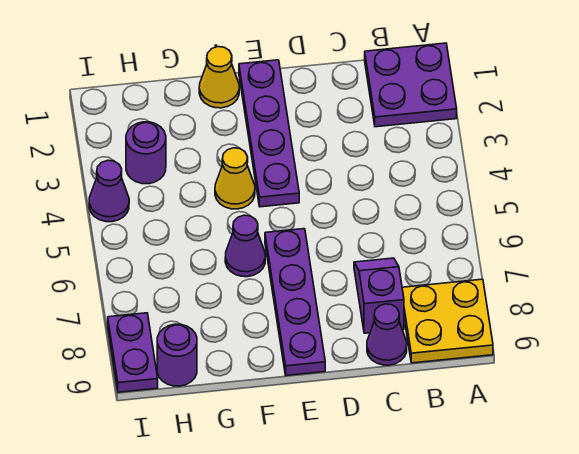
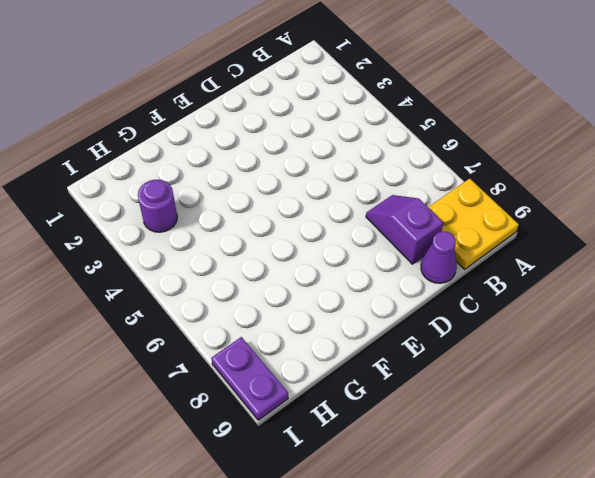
none -> purple 2x2 plate [365,43,457,127]
none -> purple 1x4 plate [239,60,299,207]
none -> purple 1x4 plate [265,229,325,376]

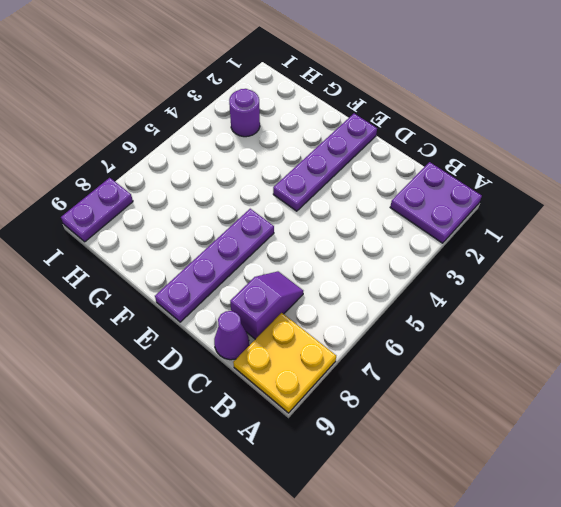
none -> yellow 1x1 cone [199,47,239,108]
none -> yellow 1x1 cone [215,148,255,209]
none -> purple 1x1 cone [225,215,265,277]

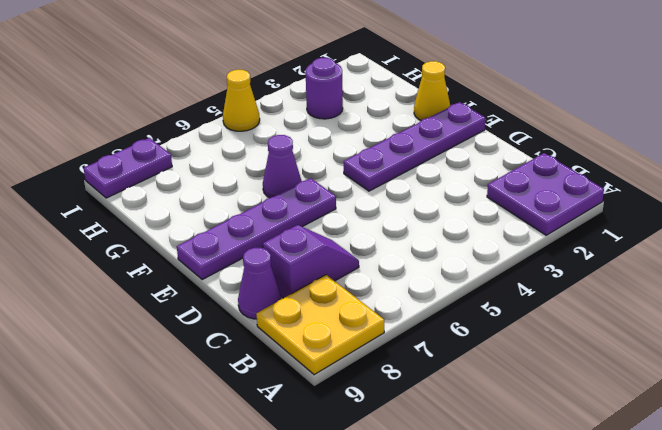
yellow 1x1 cone [223,69,260,131] -> yellow 1x1 cone moved to [215,148,255,209]
none -> purple 1x1 round brick [157,324,197,386]
none -> purple 1x1 cone [89,160,129,222]

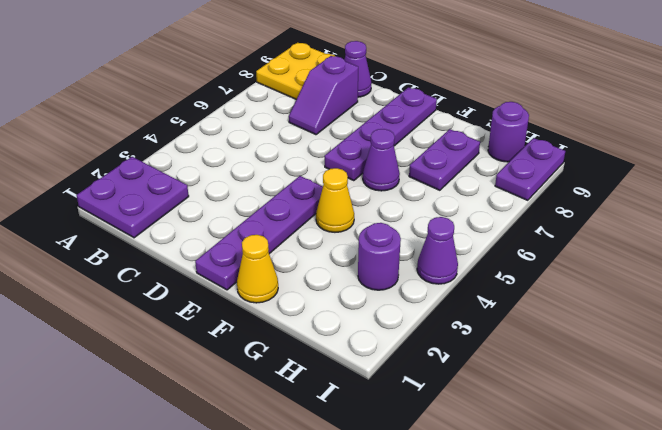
purple 1x2 plate [409,129,480,190] -> none

